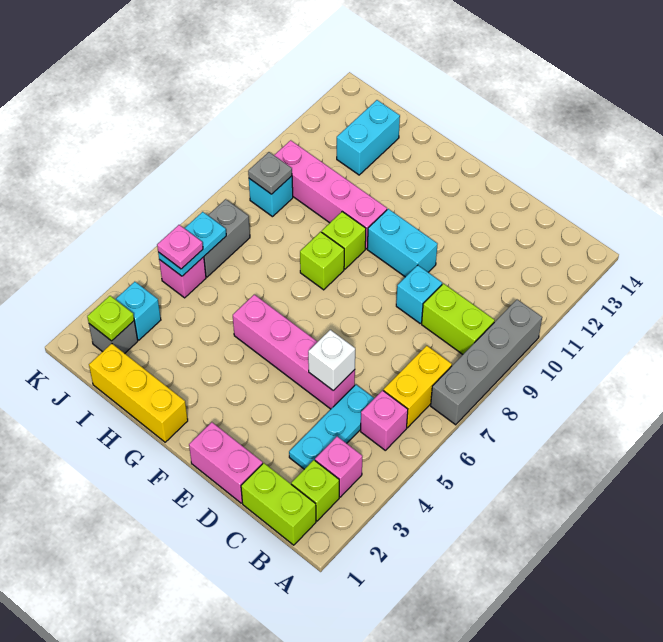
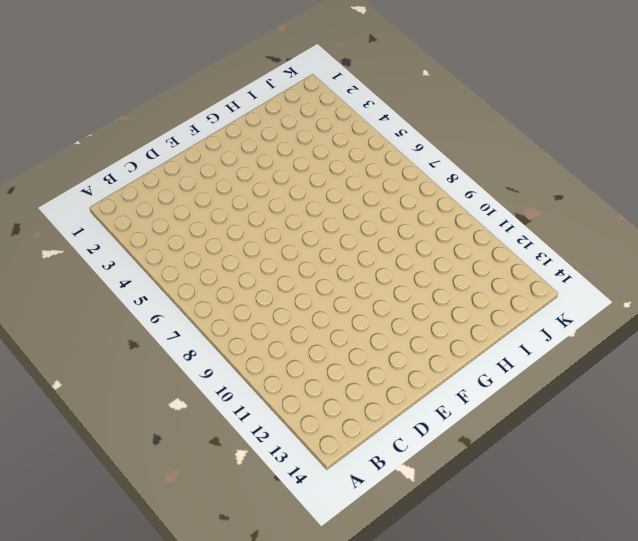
none -> grey 1x4 brick [431,300,542,425]
none -> lime 1x2 brick [241,463,316,545]
none -> lime 1x1 brick [291,460,339,521]

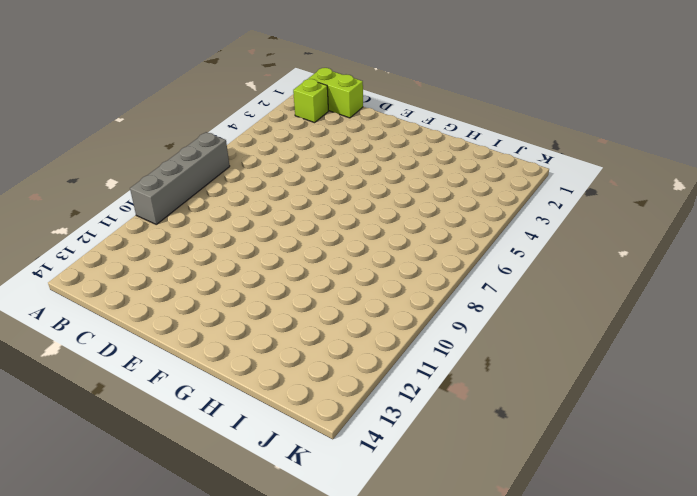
none -> pink 1x1 brick [315,437,362,497]
none -> pink 1x1 brick [361,390,408,450]
none -> yellow 1x2 brick [384,346,452,428]

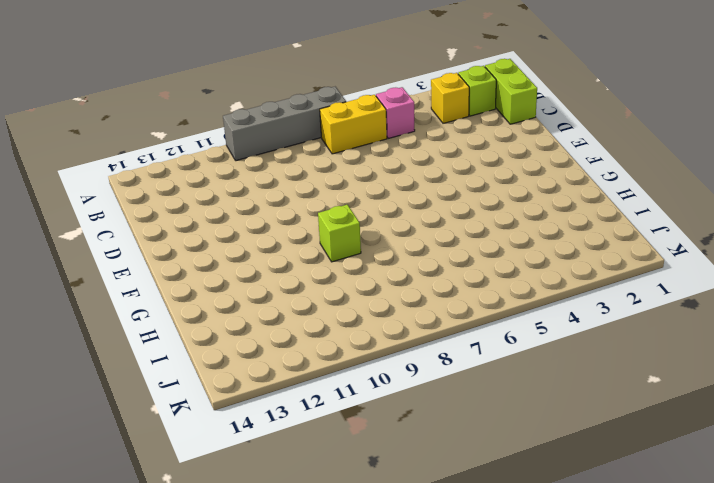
yellow 1x1 brick [431,73,469,123] -> pink 1x1 brick [315,437,362,497]
none -> lime 1x2 brick [422,284,495,354]
none -> cyan 1x3 plate [289,385,374,469]
none -> pink 1x2 brick [189,422,263,503]

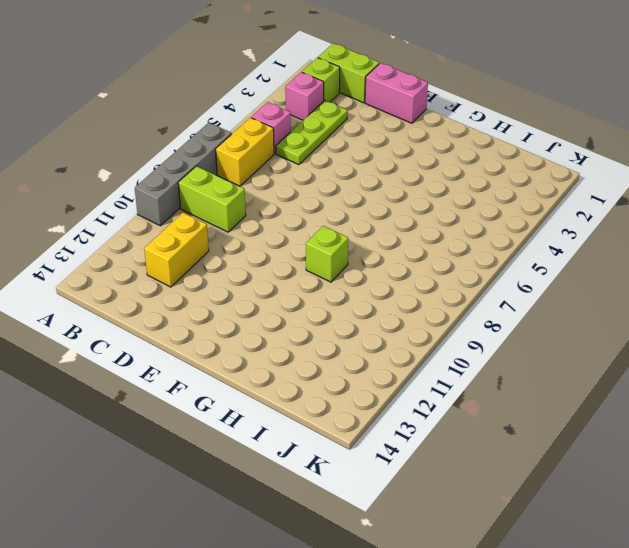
lime 1x3 plate [276,100,348,165] -> cyan 1x3 plate [289,385,374,469]
yellow 1x2 brick [144,213,209,287] -> none
none -> pink 1x4 brick [233,295,355,409]
none -> cyan 1x1 brick [396,265,442,323]
none -> cyan 1x2 brick [367,209,437,277]

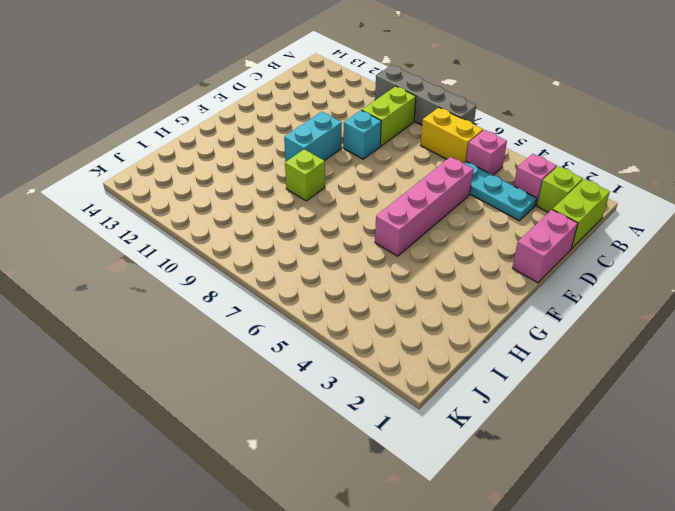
none -> yellow 1x3 brick [89,344,188,442]
none -> lime 1x1 brick [300,232,344,290]
none -> pink 1x4 brick [274,140,387,249]

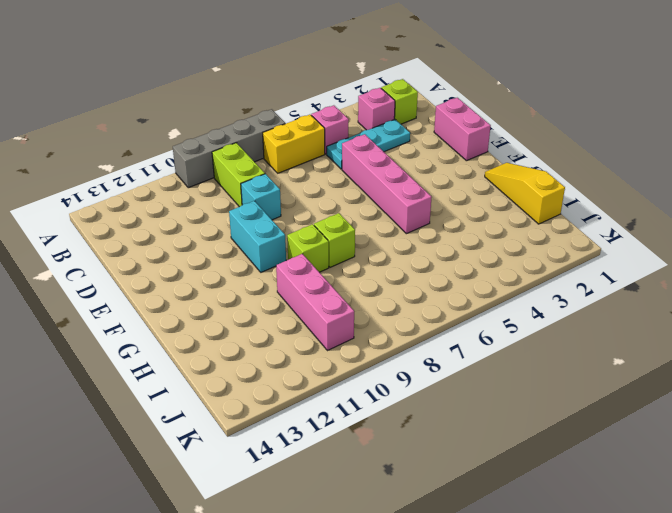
yellow 1x3 slope [485,163,565,224] -> yellow 1x3 brick [89,344,188,442]
pink 1x3 brick [276,254,354,351] -> pink 1x4 brick [274,140,387,249]
none -> lime 1x2 brick [241,463,316,545]
none -> cyan 1x2 brick [337,100,400,175]
none -> grey 1x1 brick [89,321,138,353]

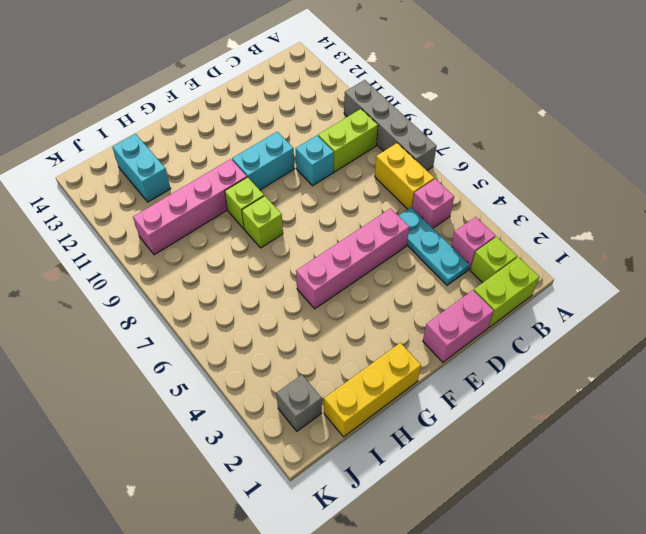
none -> cyan 1x1 brick [115,282,161,340]
none -> pink 1x1 brick [159,257,206,298]
none -> grey 1x2 brick [204,199,250,277]

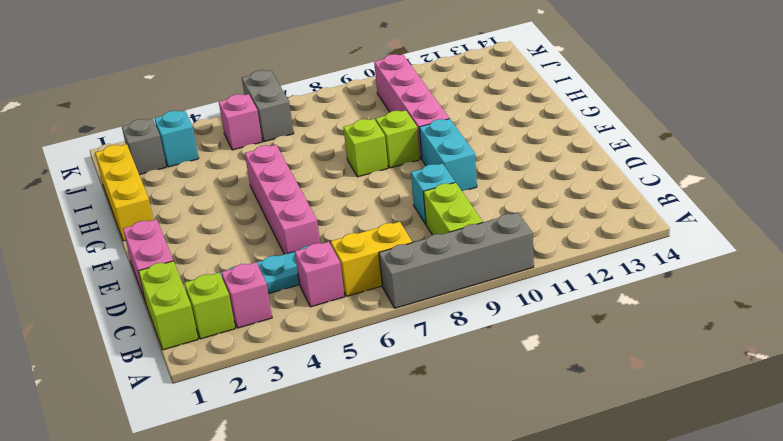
grey 1x2 brick [242,70,294,142] -> grey 1x2 brick turned to [204,199,250,277]
none -> cyan 1x2 brick [337,100,400,175]
none -> cyan 1x1 brick [249,176,293,217]
none -> white 1x1 brick [308,330,355,391]

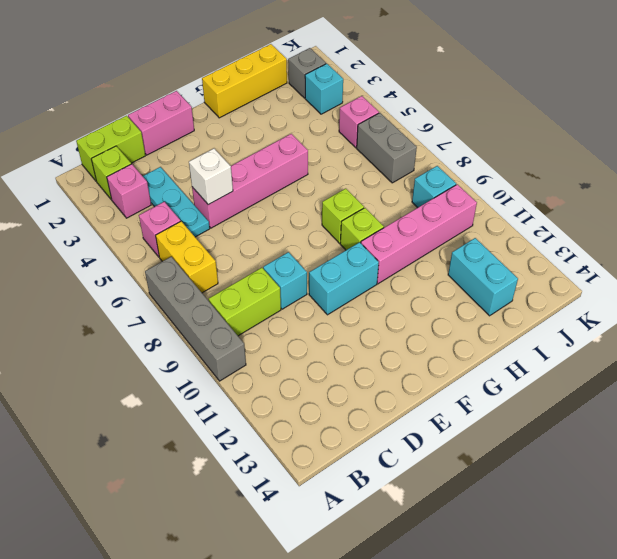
none -> lime 1x1 plate [87,296,134,341]
none -> cyan 1x2 plate [158,212,226,276]
none -> grey 1x1 plate [248,152,292,194]

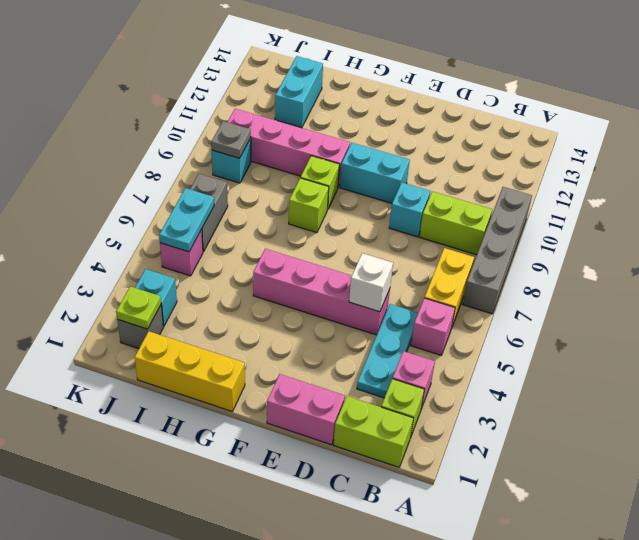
none -> pink 1x1 plate [157,225,203,269]

